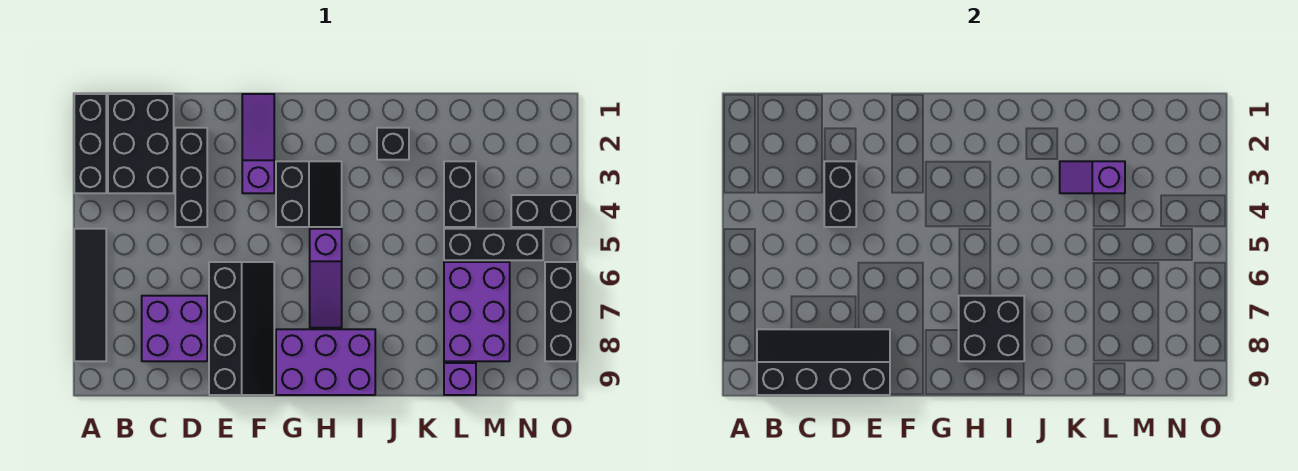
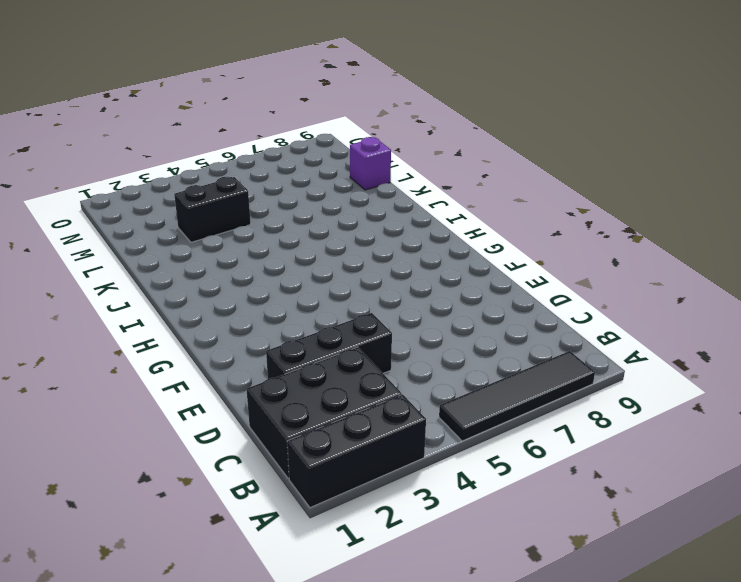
none -> purple 2x2 brick [142,296,207,361]
none -> black 2x4 slope [209,262,274,395]
none -> purple 1x3 slope [242,94,274,193]

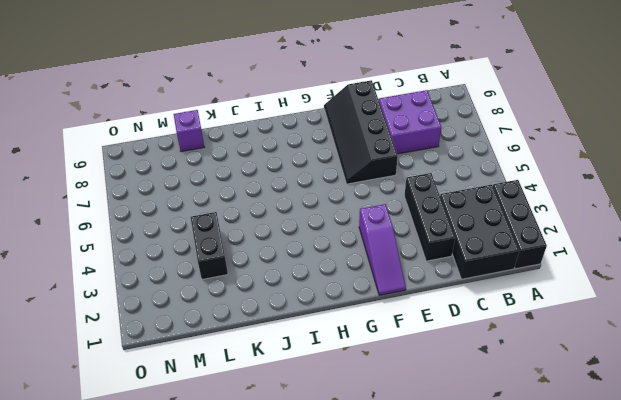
none -> black 1x4 tile [74,229,106,361]
none -> black 2x2 slope [276,161,342,227]
none -> purple 2x3 brick [276,329,375,395]

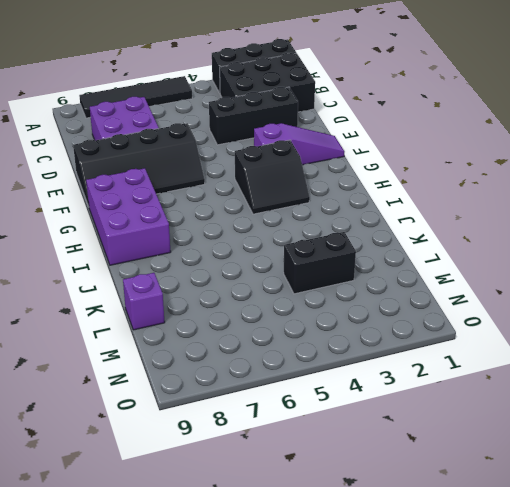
none -> purple 1x3 slope [310,229,342,328]
none -> black 1x1 brick [377,128,409,160]
none -> black 1x3 brick [444,229,543,260]

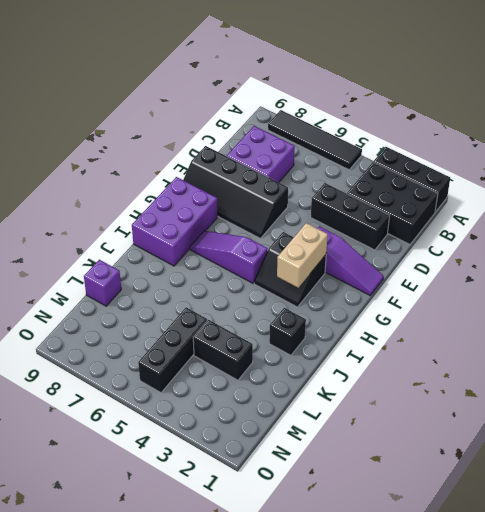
tan 1x2 brick [277,223,328,288] -> none
none -> purple 2x3 brick [444,262,510,361]
none -> black 1x2 brick [511,195,577,227]
none -> black 1x3 brick [545,262,577,361]

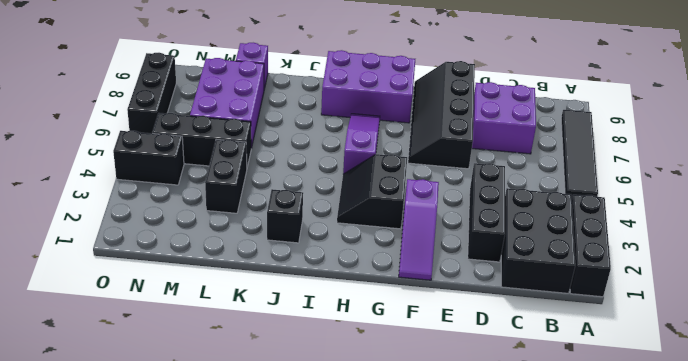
none -> black 2x4 slope [757,329,890,395]
none -> black 1x2 brick [824,161,856,227]
none -> black 2x2 brick [959,296,1024,361]

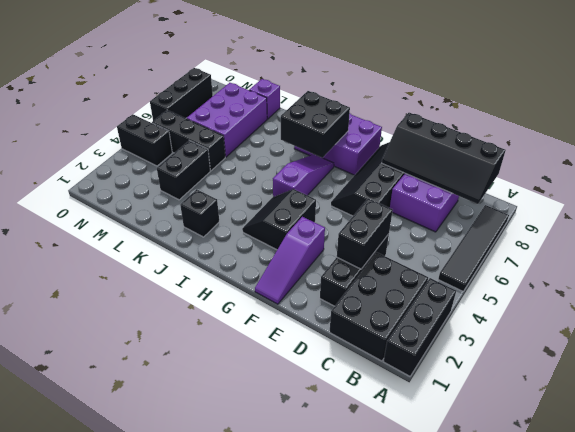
none -> purple 1x2 slope [1060,161,1125,193]

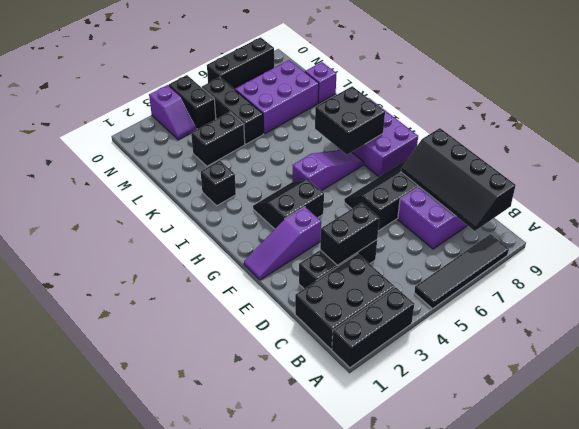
purple 1x2 slope [149,85,197,140] -> purple 1x2 slope moved to [1060,161,1125,193]

